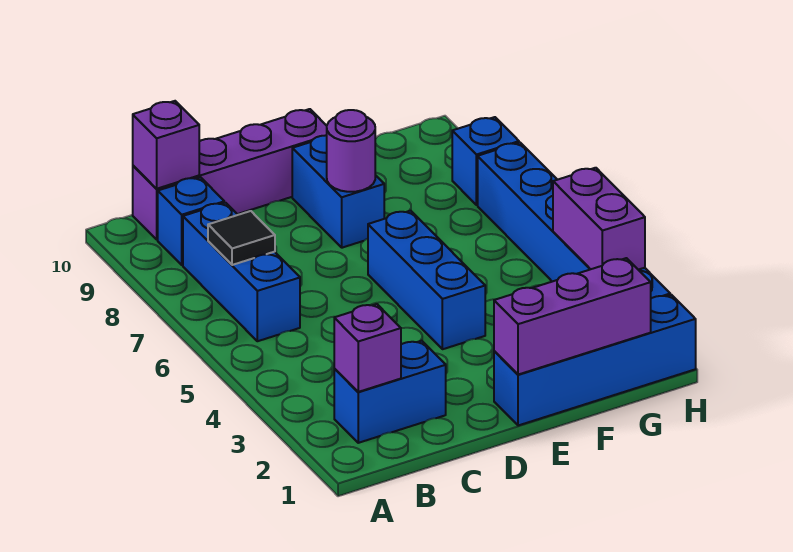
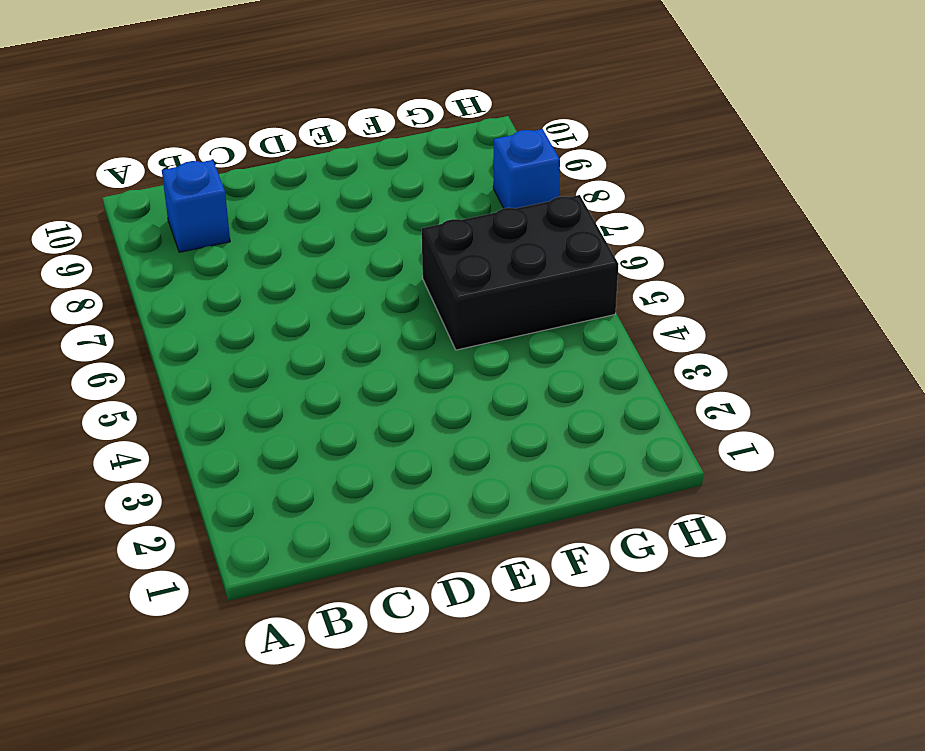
black 2x3 brick [422,195,619,350] -> blue 1x6 brick [478,143,670,298]
none -> blue 1x2 brick [334,341,446,443]
none -> blue 1x3 brick [183,203,300,341]
none -> purple 1x4 brick [133,109,327,240]

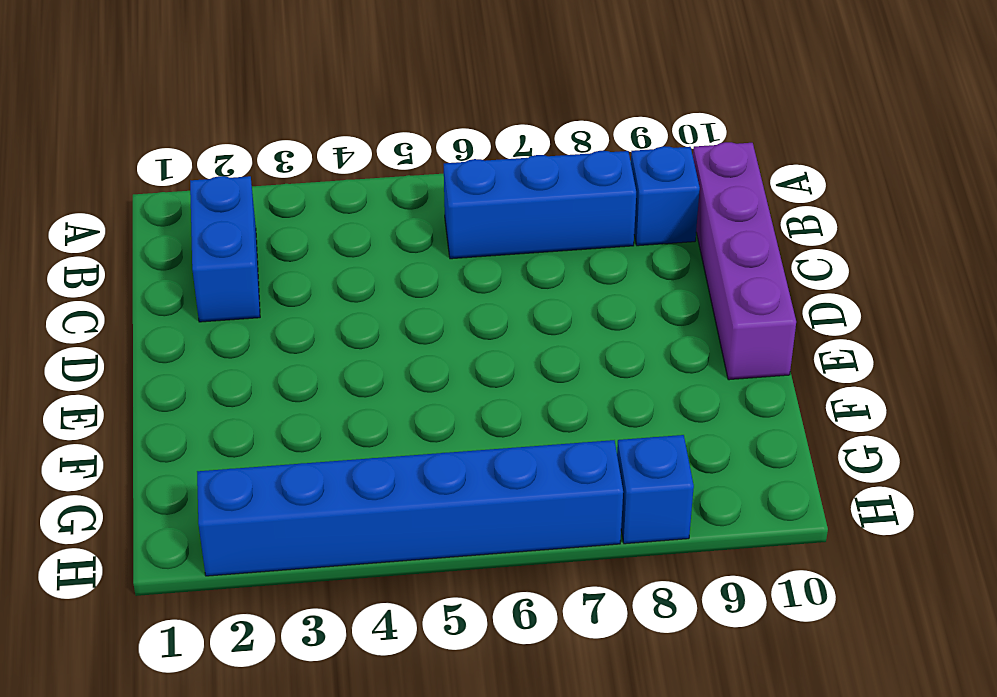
none -> blue 1x4 brick [494,295,696,426]
none -> blue 1x3 brick [368,211,485,349]
none -> blue 1x2 brick [292,135,384,248]

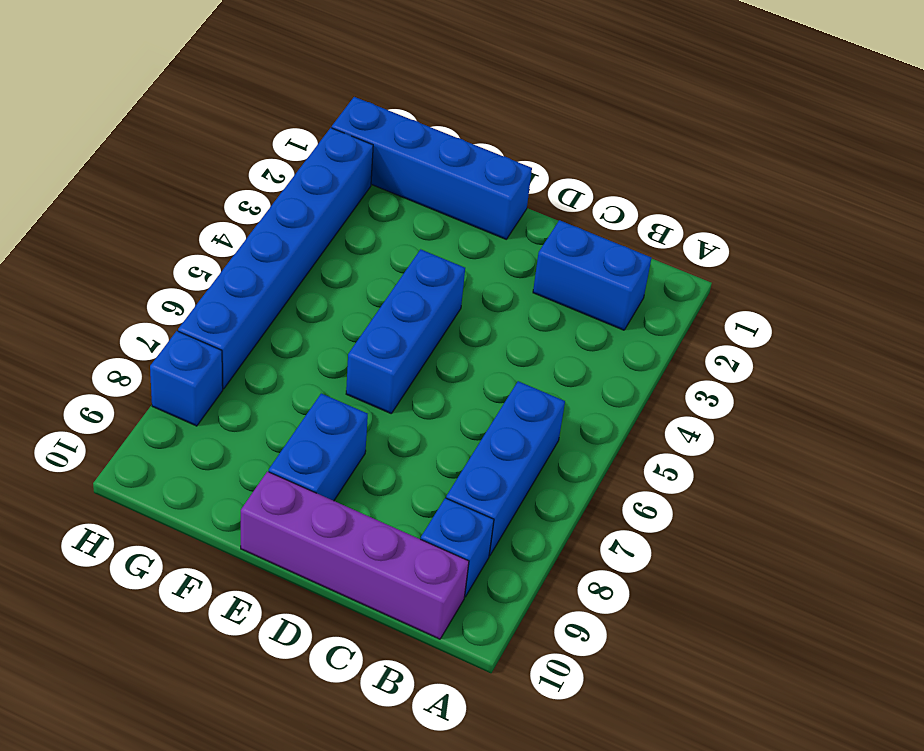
none -> purple 1x1 brick [334,304,401,392]
none -> black 1x1 tile [208,211,275,265]
none -> purple 1x1 brick [133,101,199,189]

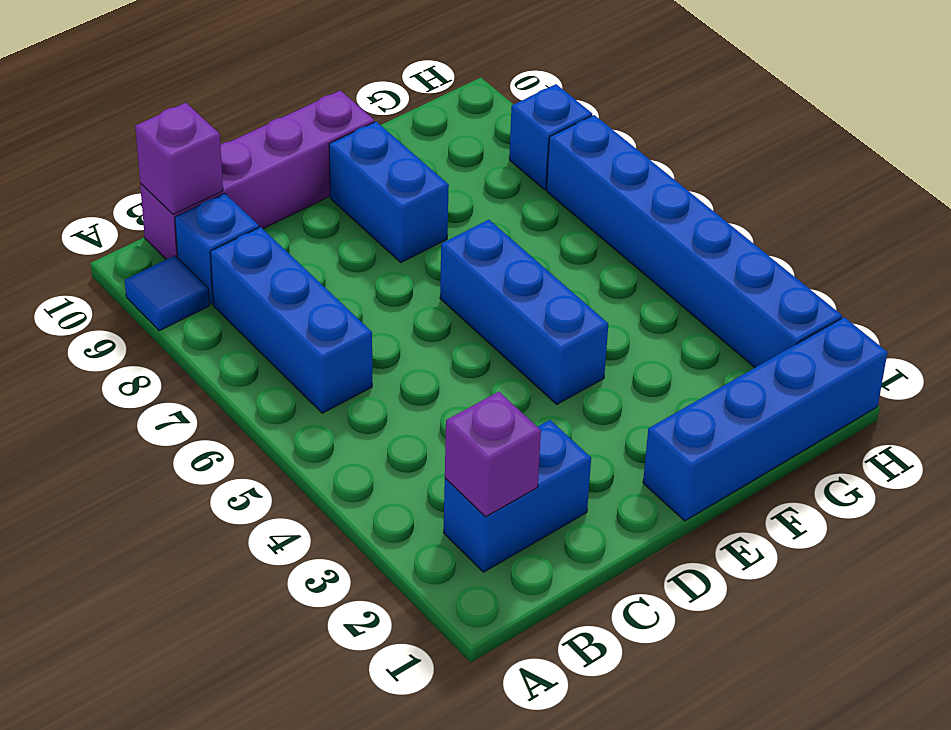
blue 1x1 tile [125,256,210,331] -> none
none -> black 1x1 tile [208,211,275,265]
none -> purple 1x3 brick [494,258,651,375]
none -> purple 1x1 round brick [327,110,375,192]

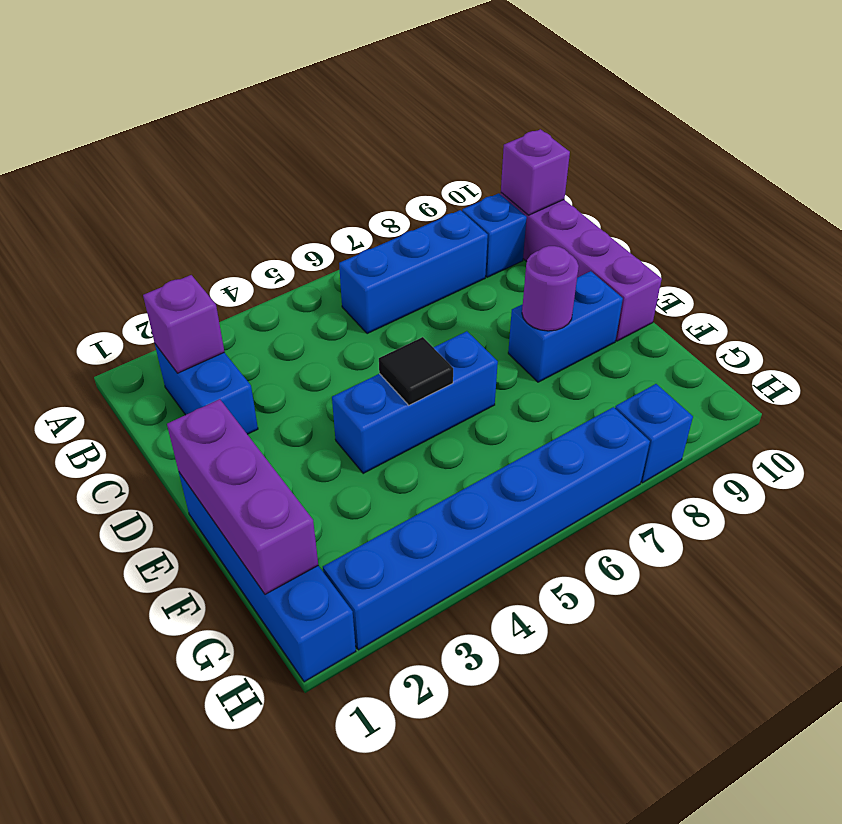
black 1x1 tile [379,337,453,405] -> black 1x1 tile moved to [208,211,275,265]
none -> purple 1x2 brick [553,168,645,270]

